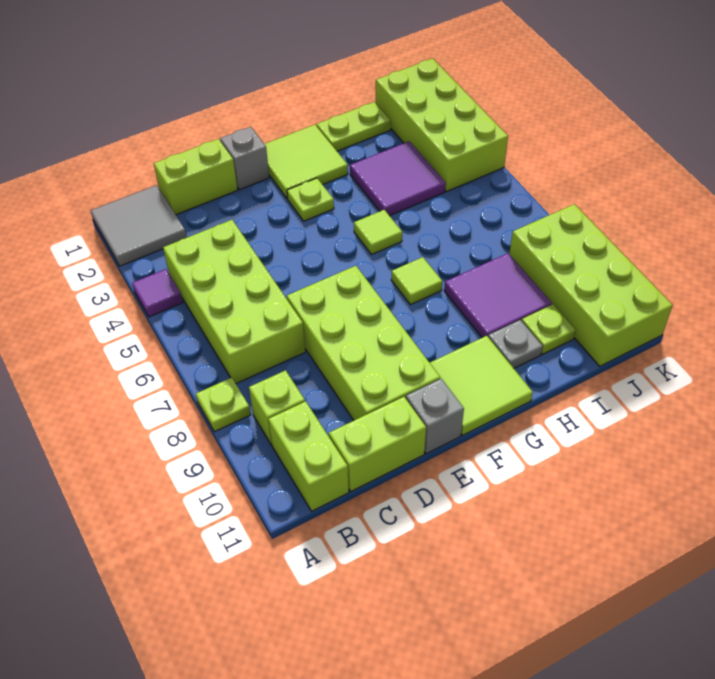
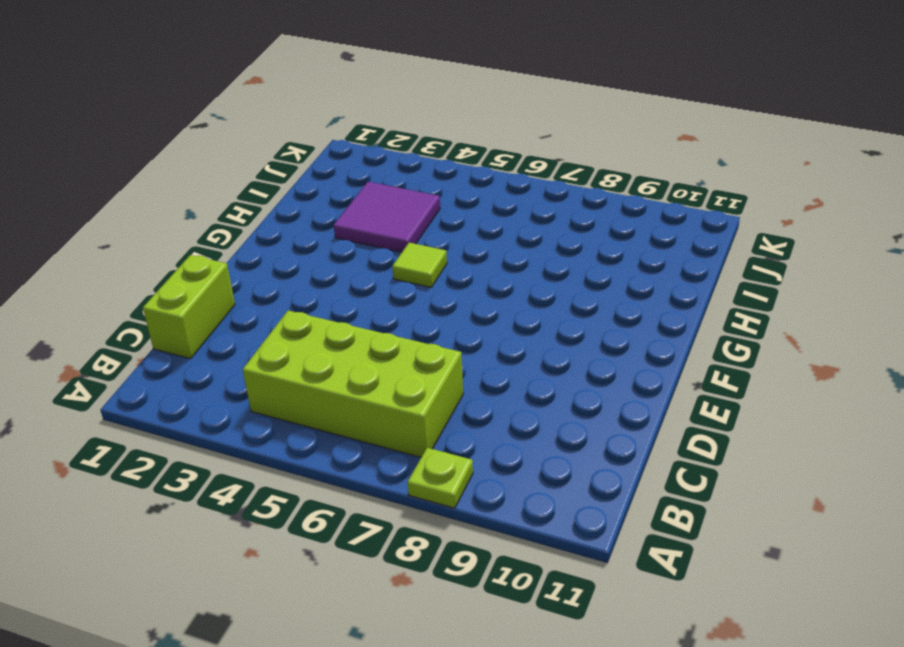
none -> grey 2x2 tile [91,185,187,266]
none -> purple 1x1 tile [132,269,183,317]
none -> lime 1x1 brick [249,370,305,445]

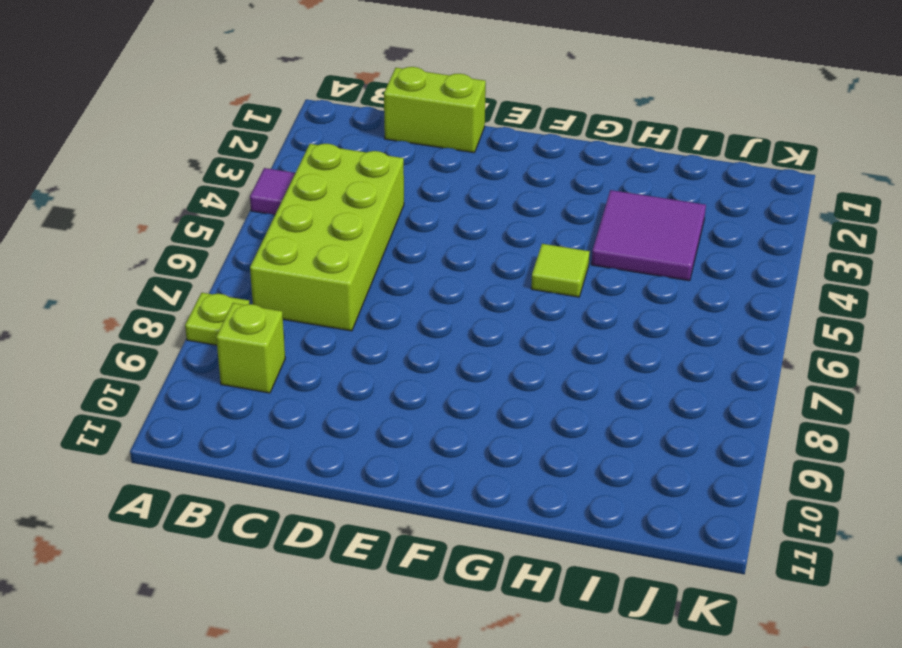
none -> grey 2x2 tile [91,185,187,266]
none -> lime 1x2 brick [268,401,349,511]
none -> lime 1x2 brick [329,397,426,491]

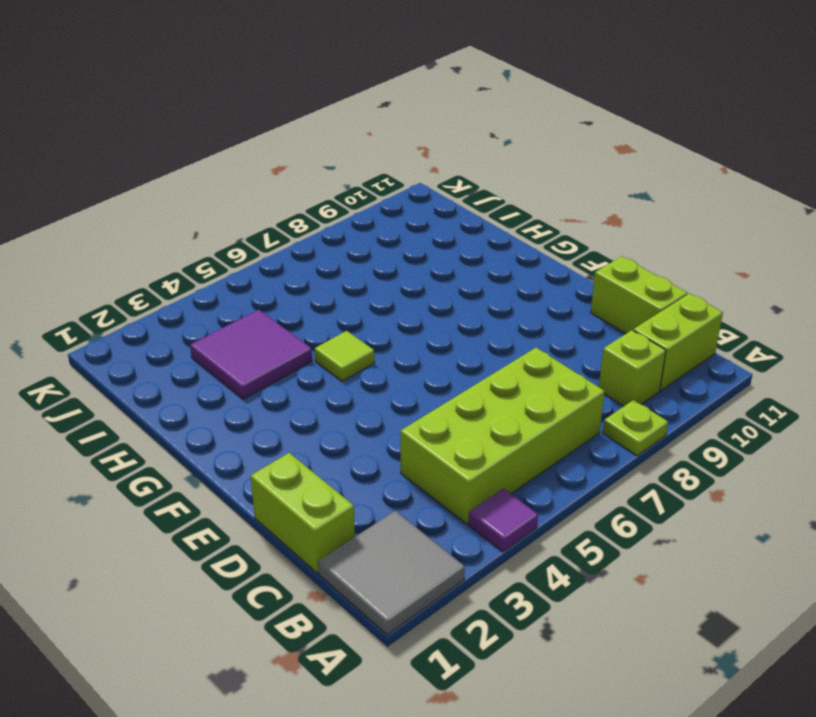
none -> lime 2x4 brick [287,266,440,420]
none -> grey 1x1 brick [220,127,269,190]
none -> grey 1x1 brick [406,379,464,454]

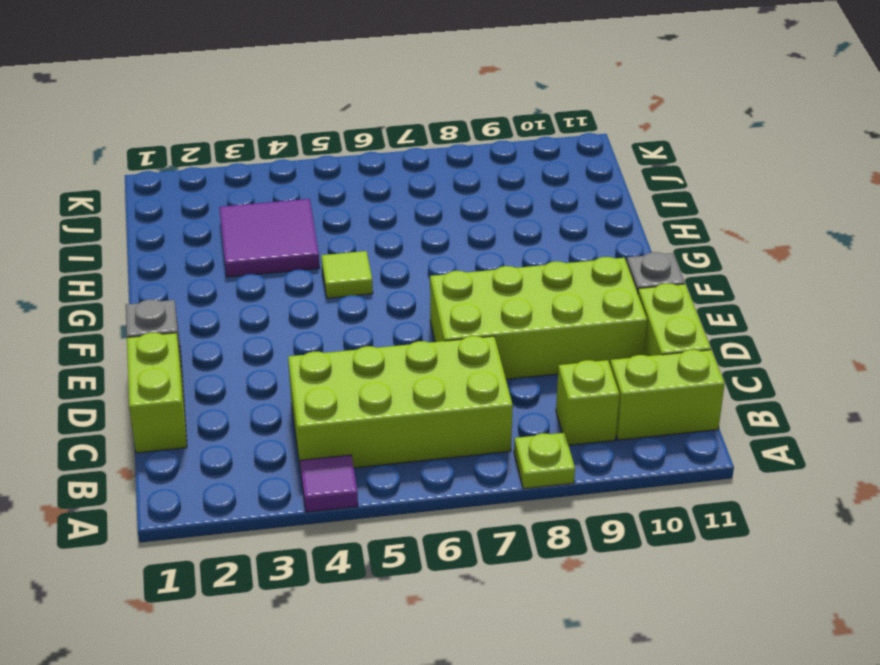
none -> grey 2x2 tile [91,185,187,266]
none -> lime 2x2 tile [265,125,348,199]
none -> lime 1x1 plate [287,178,334,221]

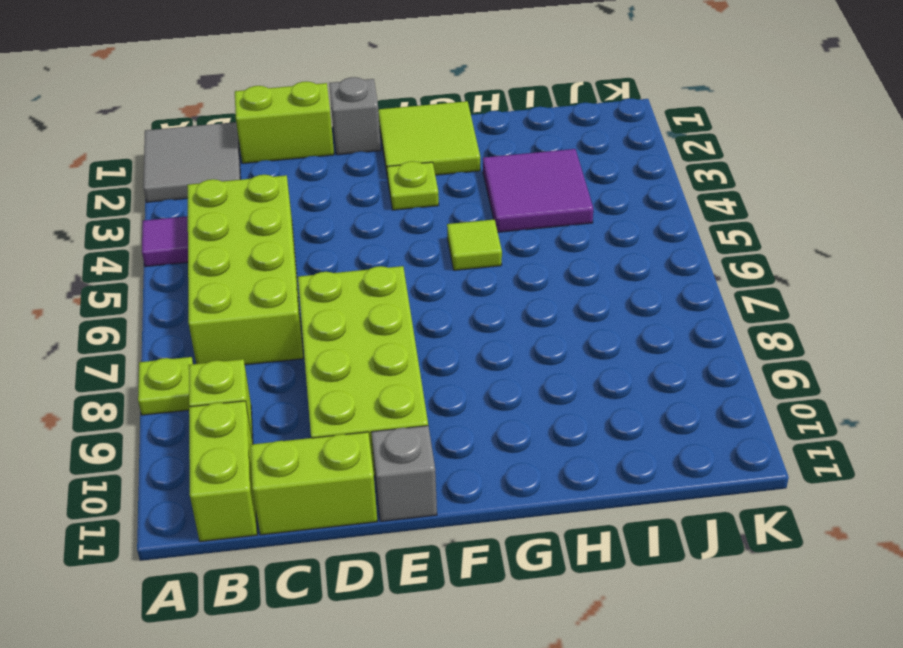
none -> lime 2x2 tile [430,336,533,435]
none -> lime 1x1 tile [391,257,442,305]
none -> lime 1x2 plate [317,102,391,151]

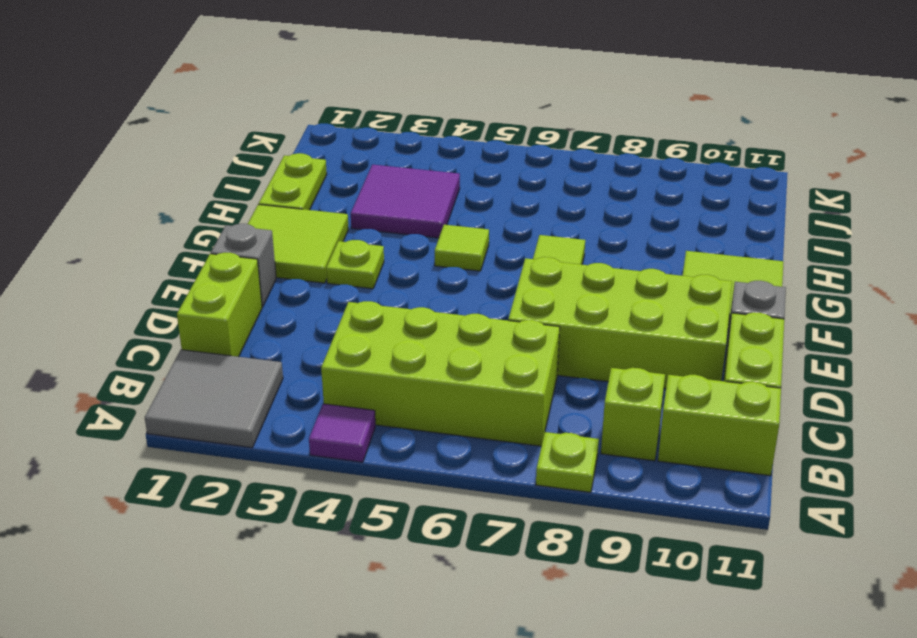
none -> purple 2x2 tile [444,253,552,338]
none -> grey 1x1 plate [488,320,543,368]
none -> lime 1x1 plate [522,304,576,354]

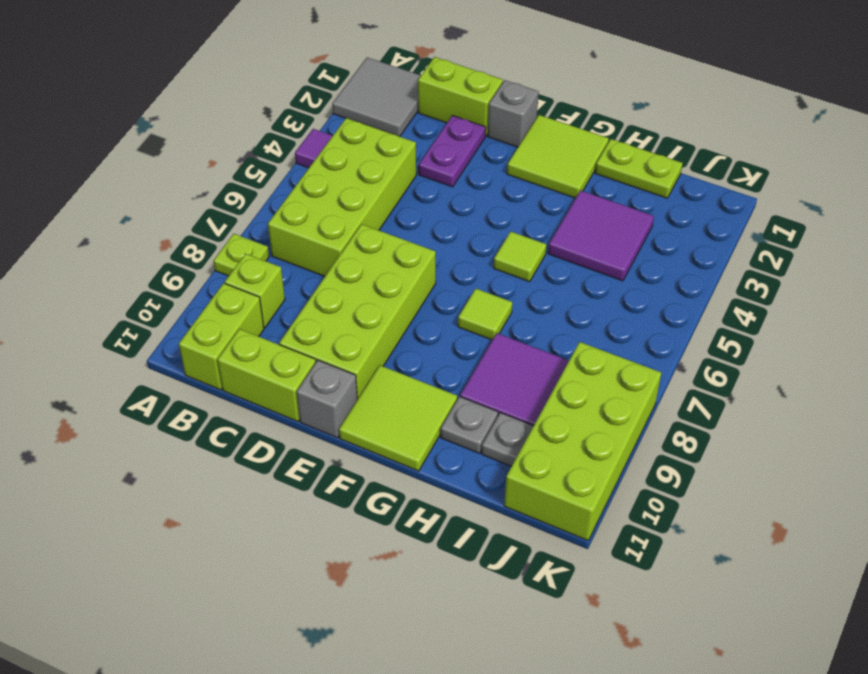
purple 1x2 plate [419,115,486,187] -> none
grey 1x1 plate [482,413,533,466] -> lime 1x1 plate [522,304,576,354]
none -> lime 1x1 plate [287,178,334,221]
none -> lime 2x4 brick [376,58,508,192]

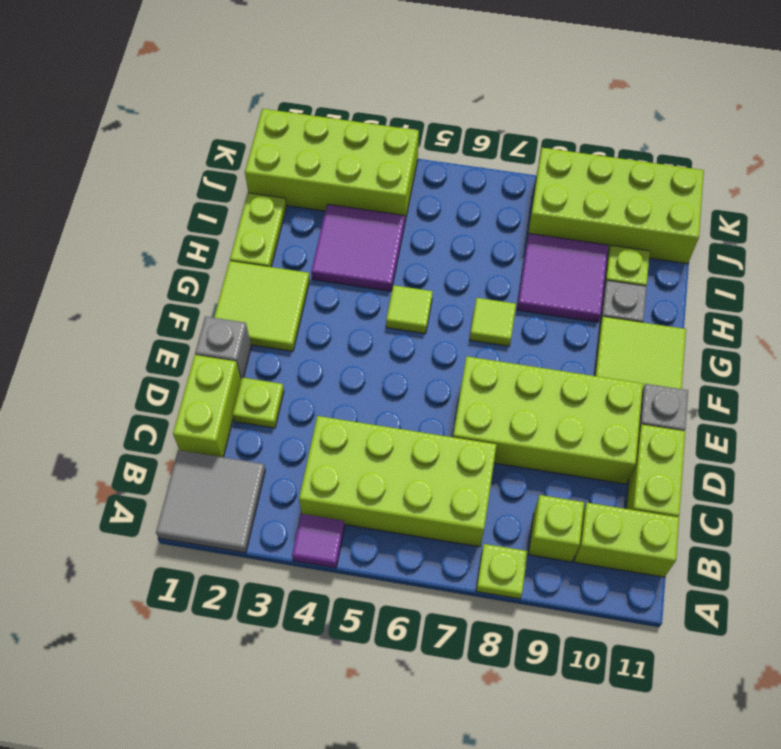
lime 1x1 plate [233,378,284,428] -> lime 1x1 plate moved to [287,178,334,221]

